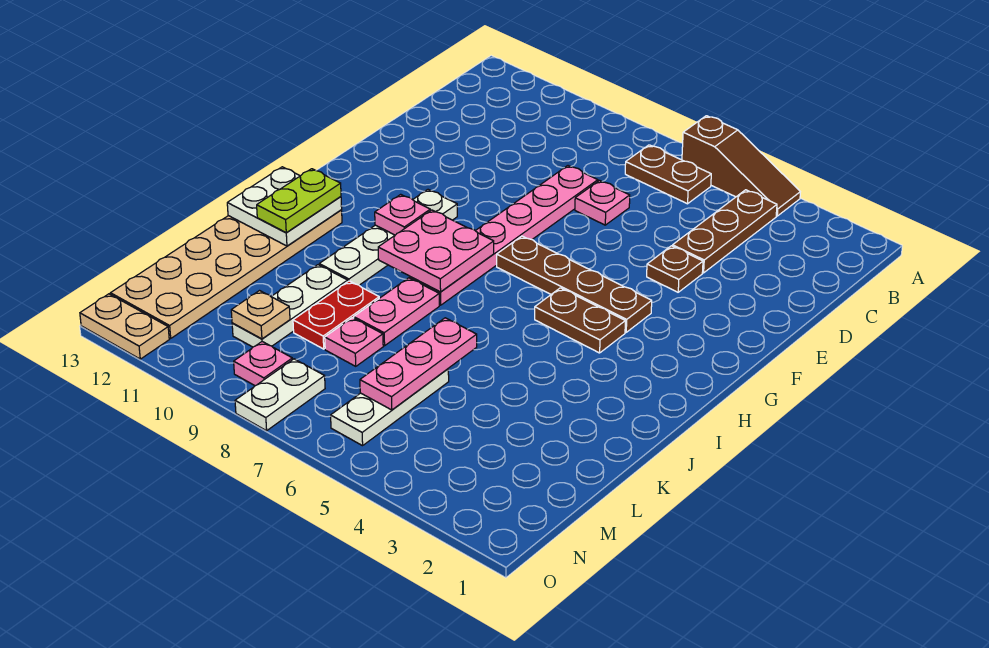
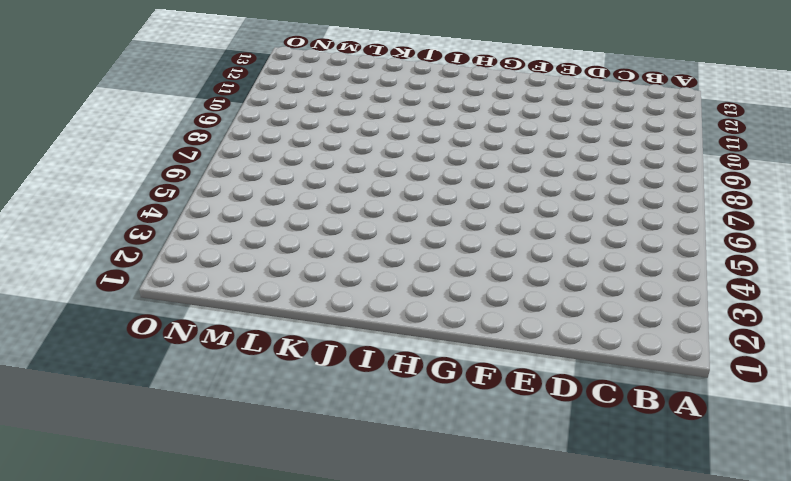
none -> brown 1x3 slope [682,116,800,216]
none -> brown 1x3 plate [673,190,777,273]
none -> brown 1x2 plate [625,145,711,204]

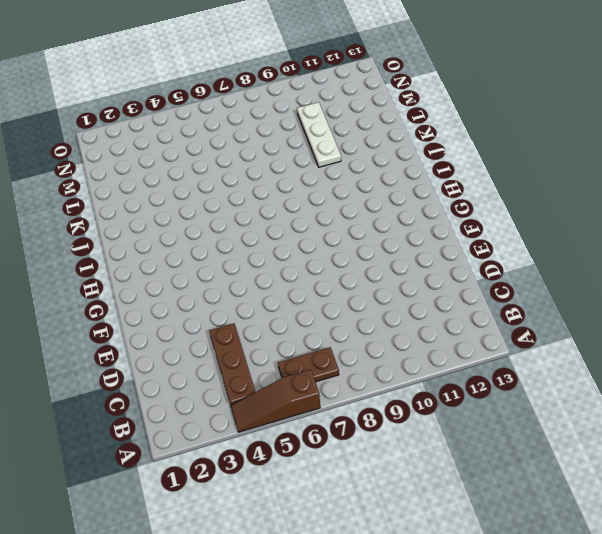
none -> pink 1x1 plate [575,181,630,225]
none -> pink 1x6 plate [410,166,598,305]
none -> brown 1x1 plate [647,246,703,292]

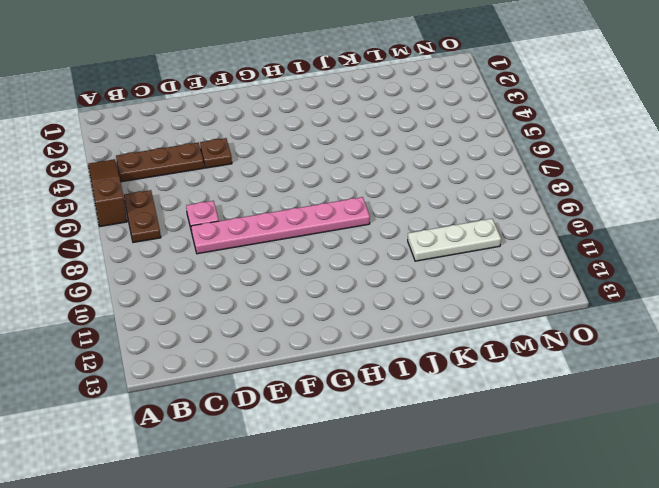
none -> brown 1x4 plate [497,236,652,332]
none -> white 1x4 plate [319,190,457,285]
none -> brown 1x2 plate [535,288,625,353]

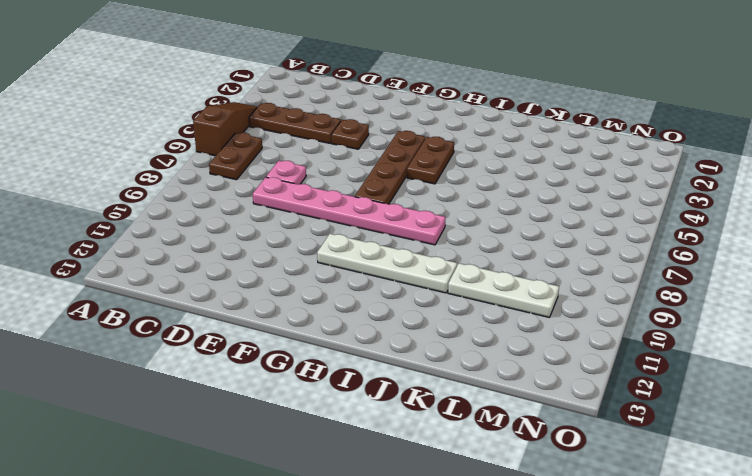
none -> tan 2x6 plate [111,210,342,338]
none -> pink 1x2 plate [354,278,439,346]
none -> red 1x2 plate [293,281,379,349]

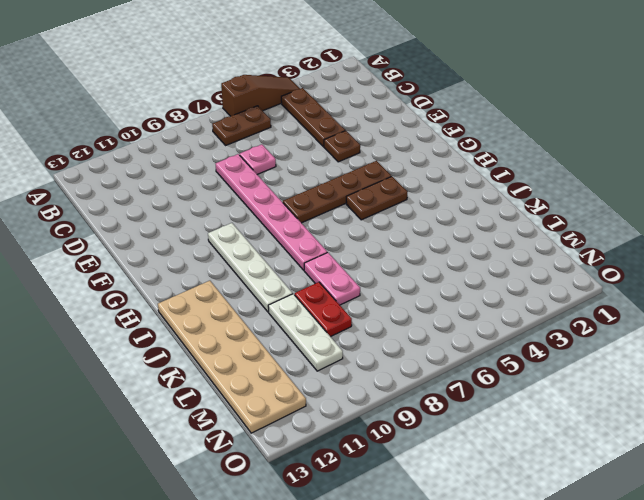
none -> white 1x3 plate [331,369,449,446]
none -> pink 1x1 plate [325,318,383,366]
none -> white 1x2 plate [235,359,325,431]

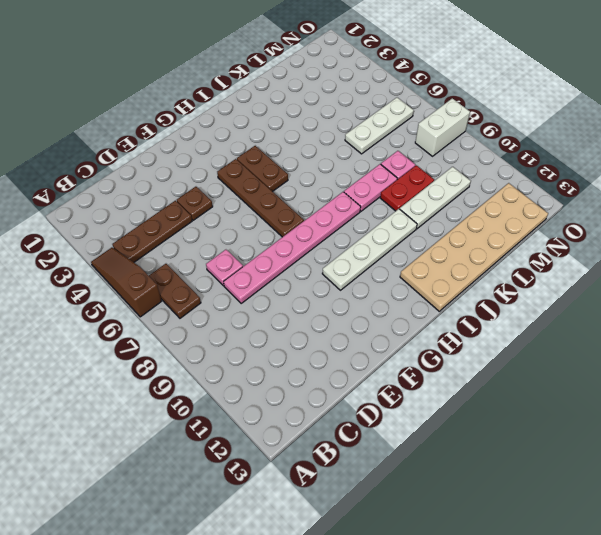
white 1x2 brick [415,98,470,156] -> white 1x2 plate [235,359,325,431]
none -> pink 1x1 plate [234,342,292,386]
none -> tan 1x2 plate [80,294,169,359]
none -> pink 2x2 plate [378,210,494,292]

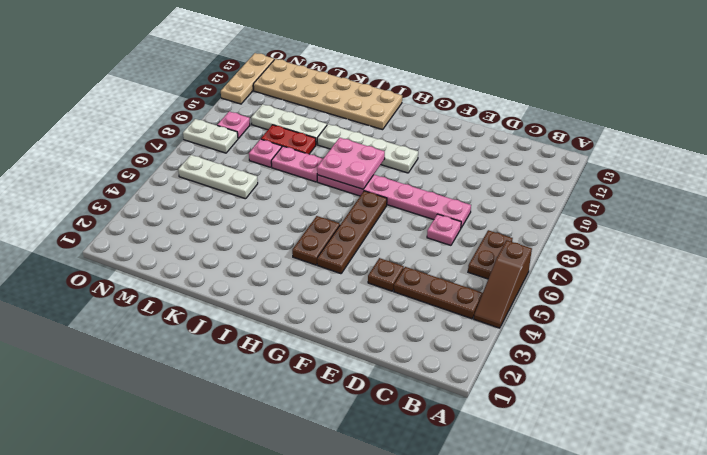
tan 1x3 plate [221,53,274,104] -> tan 1x2 plate [80,294,169,359]
none -> pink 1x1 plate [375,194,430,235]
none -> white 2x2 plate [227,167,342,246]
none -> pink 1x3 plate [360,318,477,410]

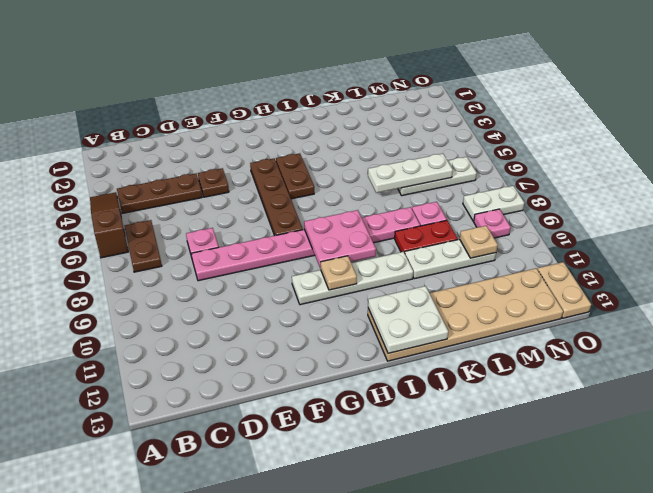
tan 1x1 plate [320,256,357,290] -> pink 1x1 plate [375,194,430,235]
white 1x3 plate [368,154,453,193] -> pink 1x3 plate [360,318,477,410]
none -> lime 1x2 plate [257,169,341,233]

